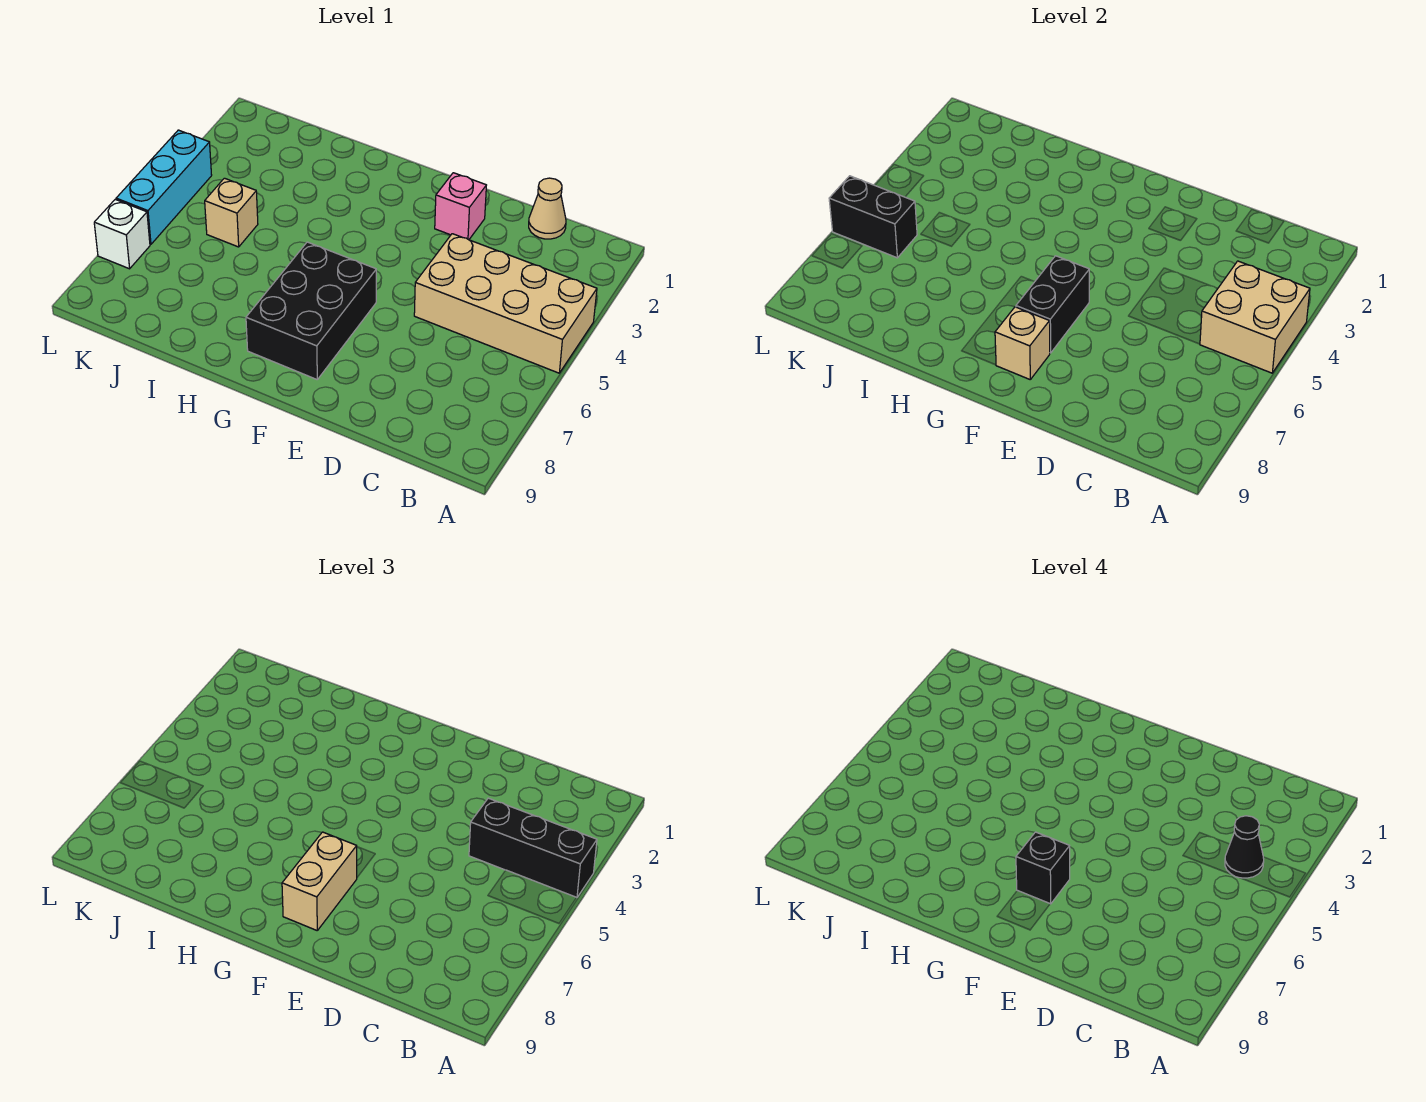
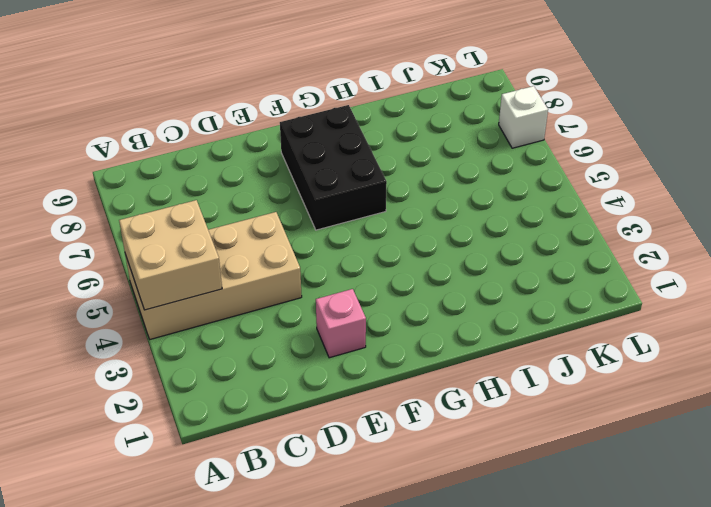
none -> tan 1x1 cone [529,178,566,239]
none -> tan 1x1 brick [205,178,258,247]
none -> cyan 1x3 brick [116,130,212,244]

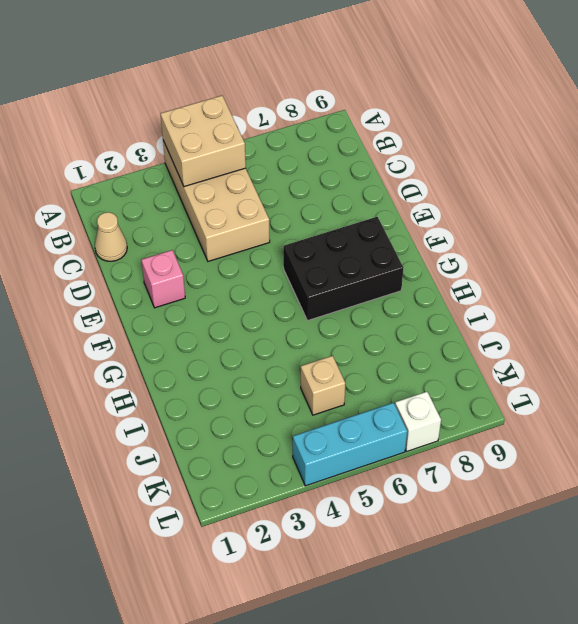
none -> black 1x2 brick [1016,256,1089,353]
none -> tan 1x1 brick [995,307,1050,379]
none -> black 1x2 brick [829,176,917,258]

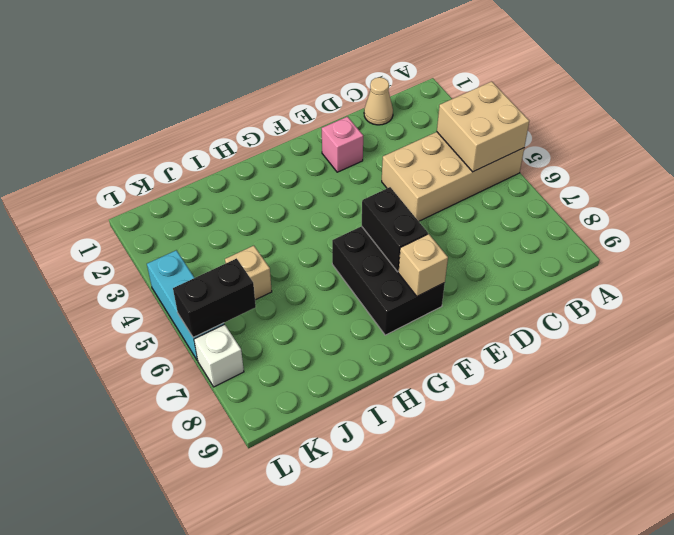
none -> black 1x3 brick [469,798,597,898]
none -> tan 1x2 brick [282,832,357,930]
none -> black 1x1 cone [1225,816,1264,878]

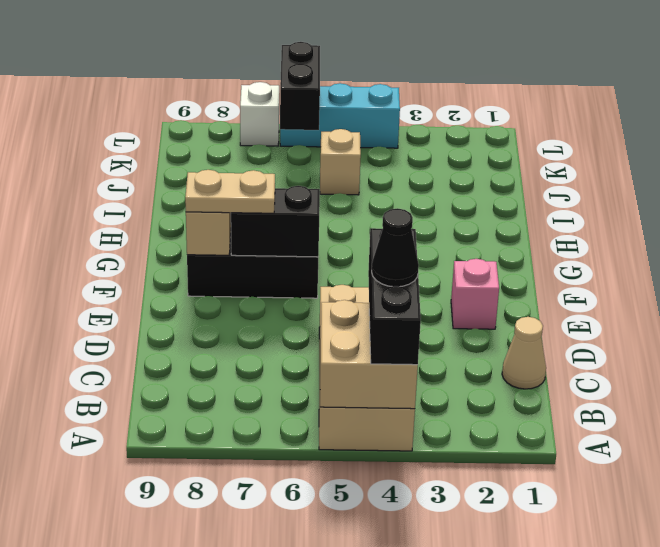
tan 1x2 plate [185,170,275,213] -> tan 1x2 brick [282,832,357,930]
none -> black 1x1 brick [1016,832,1070,904]

